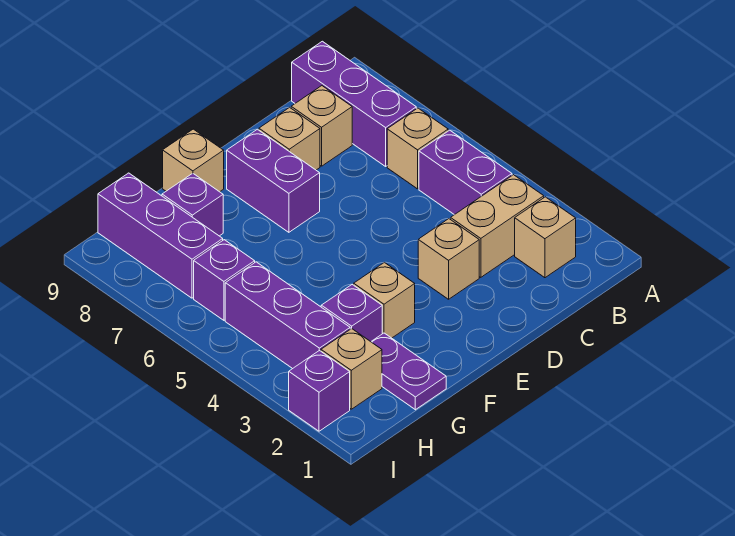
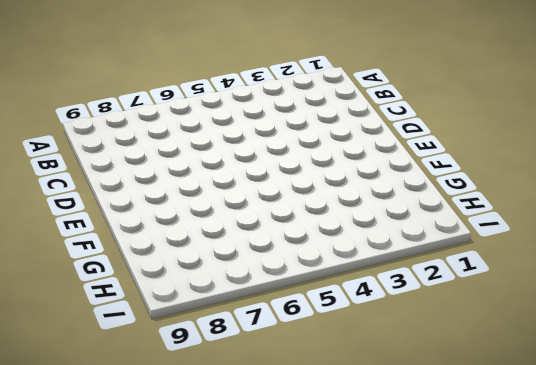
none -> tan 1x1 brick [515,197,576,278]
none -> tan 1x2 brick [451,175,544,277]
none -> purple 1x2 brick [419,130,512,215]

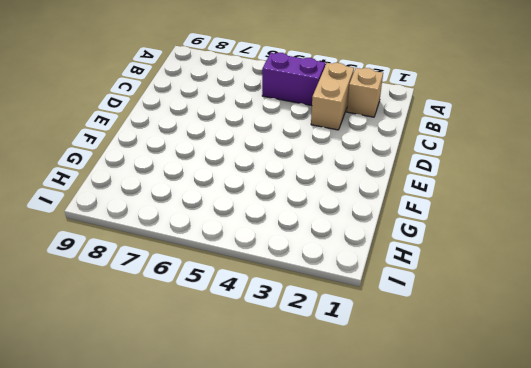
none -> tan 1x1 brick [387,108,448,189]
none -> purple 1x3 brick [292,41,416,166]
none -> tan 1x1 brick [291,86,352,166]

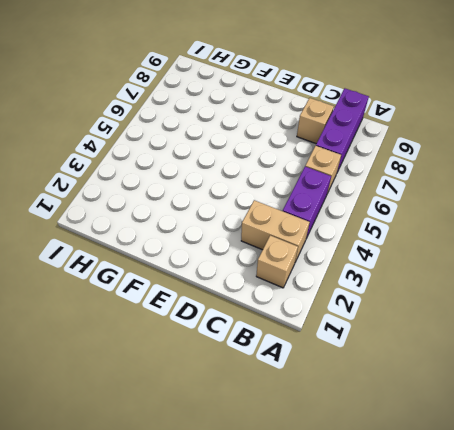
none -> tan 1x1 brick [418,219,479,299]
none -> tan 1x1 brick [259,107,320,170]
none -> purple 1x2 brick [227,129,320,232]

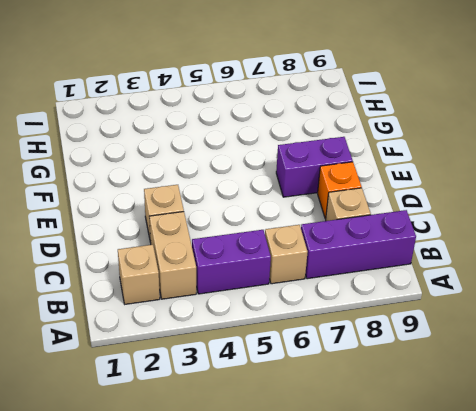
orange 1x1 brick [318,162,361,218] -> tan 1x1 brick [259,107,320,170]
none -> tan 1x1 brick [354,262,415,338]
none -> tan 1x1 brick [163,129,224,192]
none -> purple 1x2 plate [371,333,446,410]

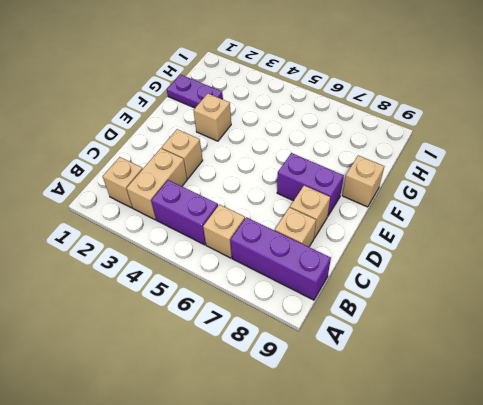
none -> purple 1x1 brick [321,284,382,342]
none -> purple 1x1 brick [162,173,223,236]
none -> tan 1x1 brick [321,329,382,409]

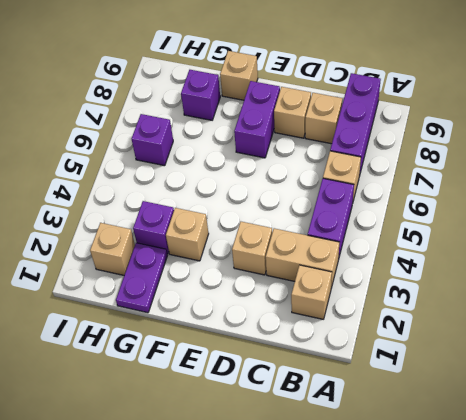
none -> purple 1x3 brick [225,262,350,369]
none -> purple 1x3 brick [98,173,223,298]
none -> purple 1x1 brick [289,350,350,431]

